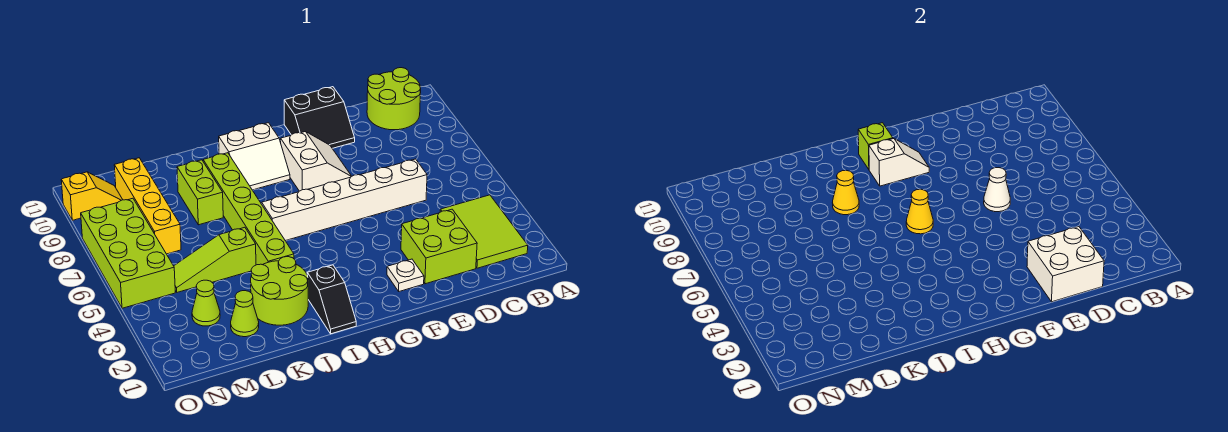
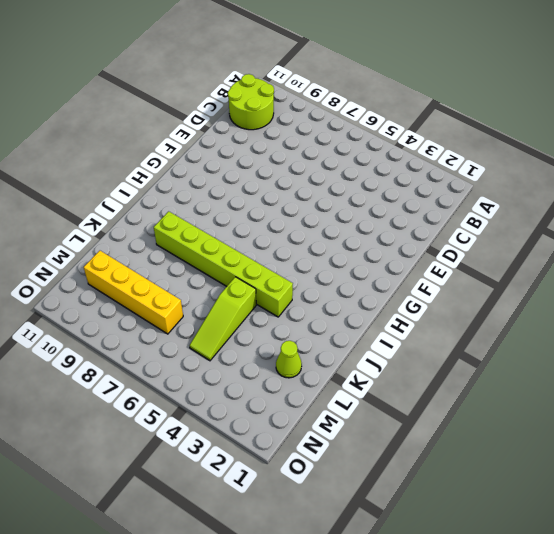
none -> lime 2x3 tile [440,195,528,268]
none -> lime 2x2 brick [401,209,477,284]
none -> white 1x6 brick [262,159,427,241]

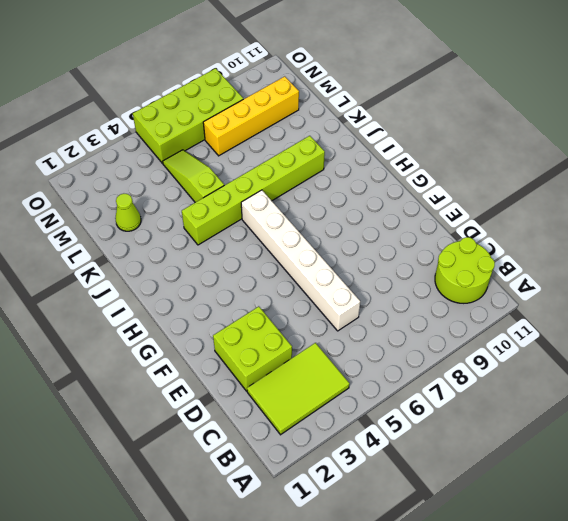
none -> black 2x2 slope [284,87,355,148]
none -> white 1x1 plate [387,259,424,291]
none -> white 2x2 slope [281,132,351,191]

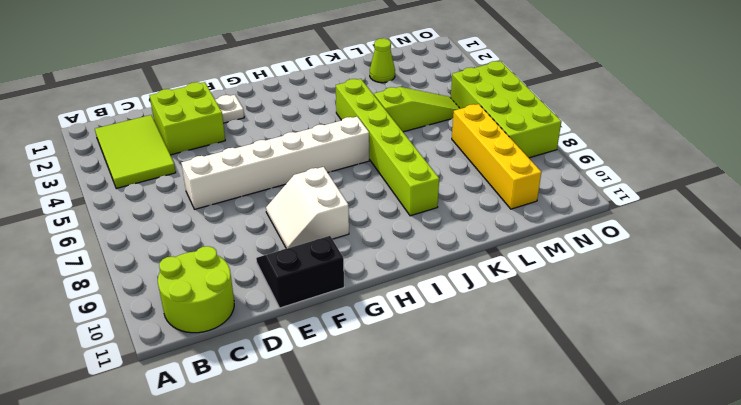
none -> white 2x2 slope [219,123,290,190]
none -> black 1x2 slope [307,265,356,334]
none -> lime 2x2 round brick [251,257,308,325]

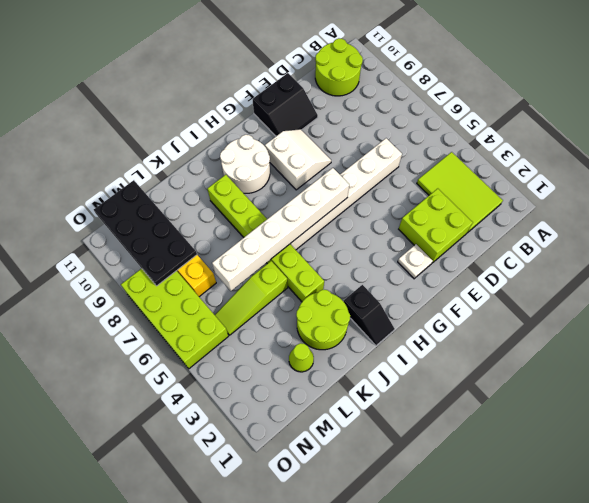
white 1x6 brick [212,168,349,291] -> yellow 1x1 cone [906,189,933,234]
white 2x2 round brick [220,135,270,193] -> white 2x2 slope [219,123,290,190]
black 2x4 plate [94,180,197,286] -> none
none -> lime 1x2 brick [177,160,223,225]
none -> lime 1x1 cone [192,280,220,326]
none -> yellow 1x2 slope [61,172,123,220]

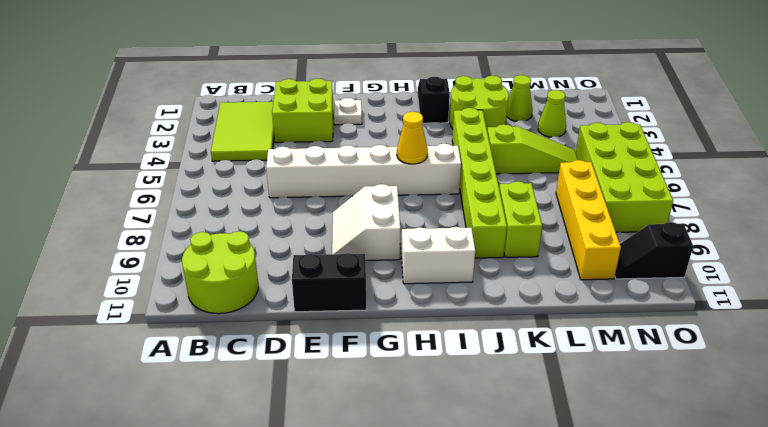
black 1x2 slope [615,222,693,279] -> yellow 1x2 slope [61,172,123,220]
none -> white 2x2 brick [1027,227,1104,302]
none -> white 1x1 cone [984,168,1010,212]
none -> white 1x2 slope [869,139,929,186]

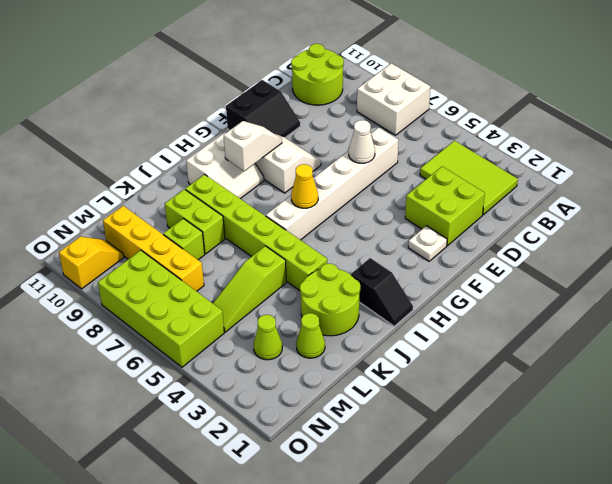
white 2x2 brick [357,63,430,135] -> white 2x2 brick moved to [1027,227,1104,302]
lime 1x1 brick [163,218,205,260] -> lime 1x1 brick moved to [858,123,893,169]
none -> yellow 1x1 cone [832,170,859,215]

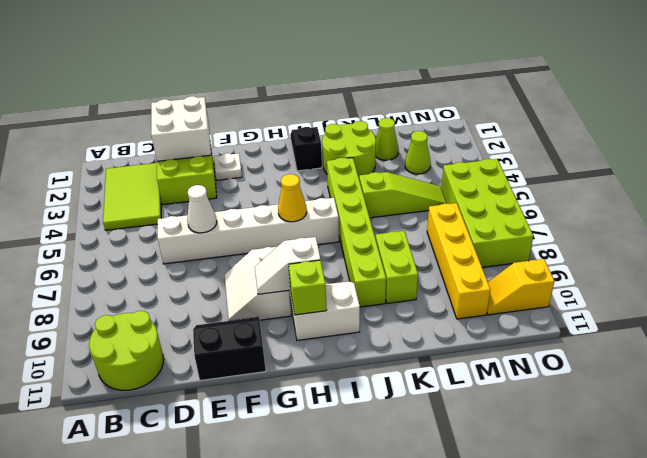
none -> yellow 1x1 cone [832,170,859,215]

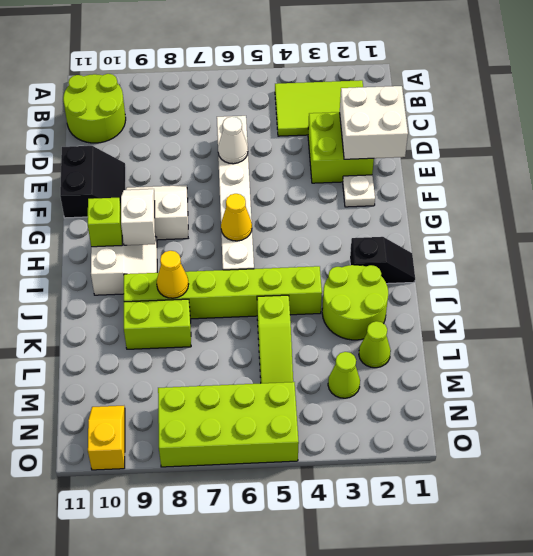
none -> yellow 1x4 brick [114,158,181,254]

